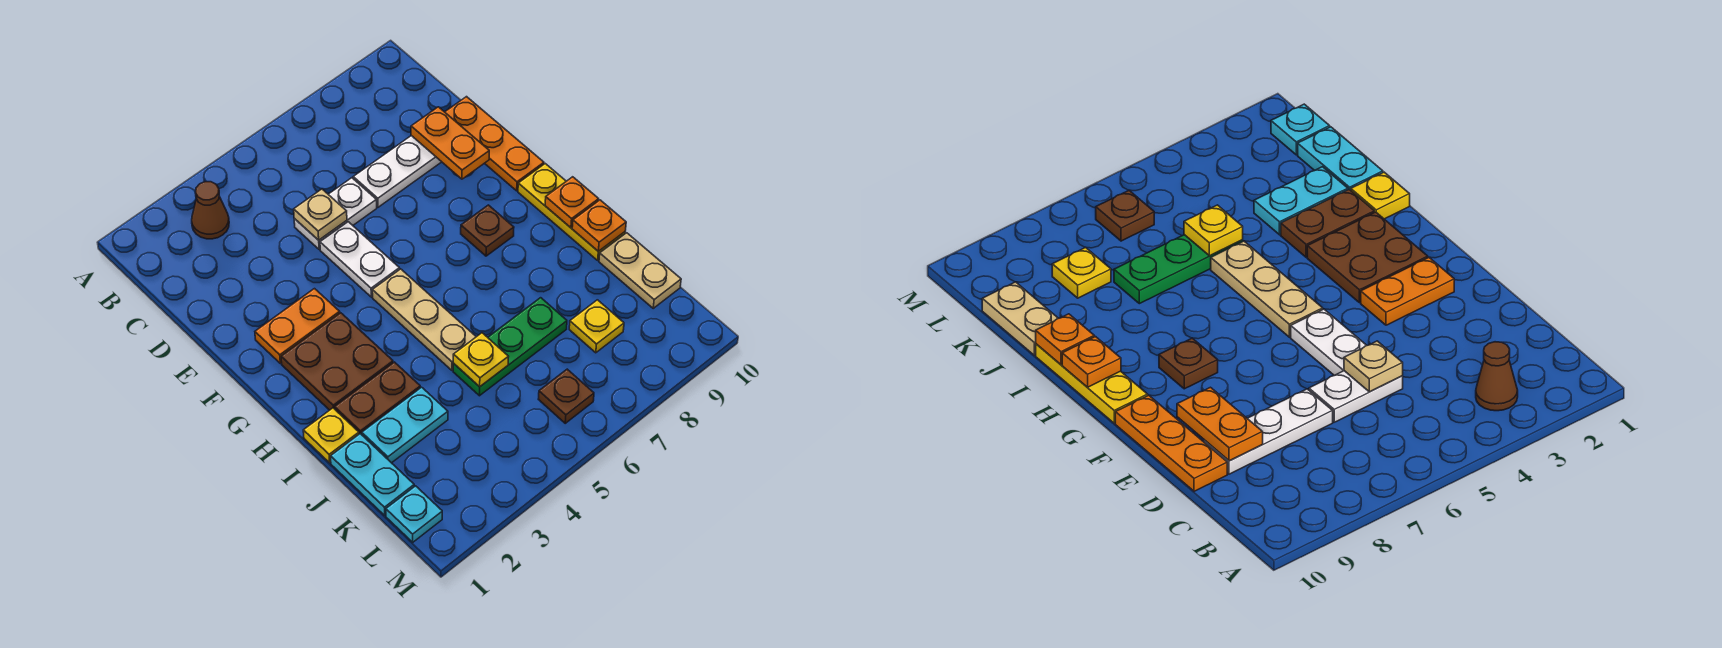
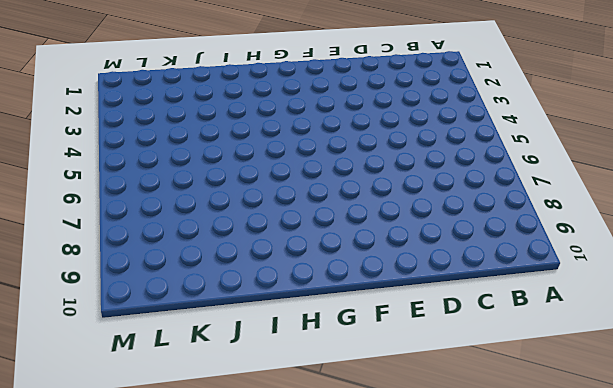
none -> brown 1x1 cone [192,182,229,239]
none -> white 1x2 plate [294,178,377,250]
none -> white 1x3 plate [353,136,441,207]

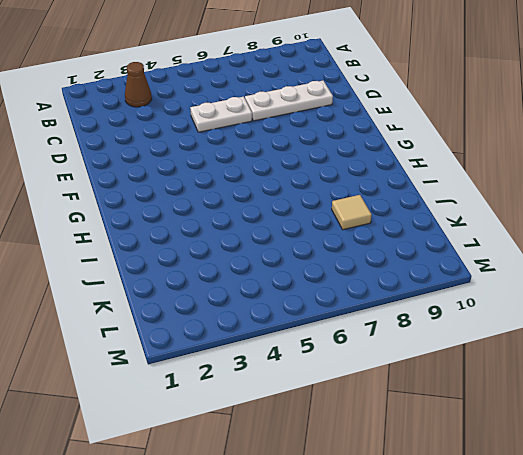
tan 1x1 tile [332,195,372,230] -> none
none -> orange 1x3 plate [445,97,544,191]
none -> white 1x2 plate [320,222,400,297]
none -> orange 1x2 plate [255,289,340,364]

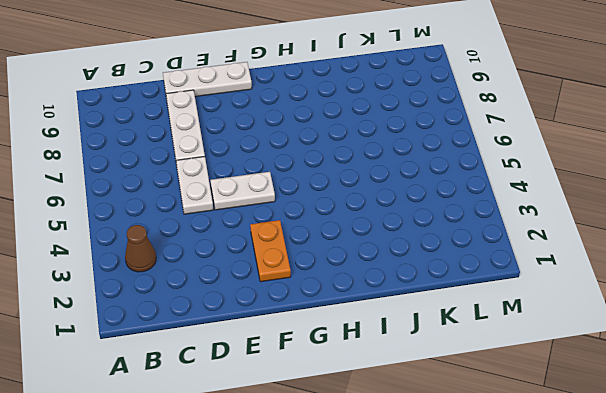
white 1x3 plate [163,62,252,97] -> orange 1x3 plate [445,97,544,191]
none -> brown 2x2 plate [281,313,393,410]
none -> tan 1x3 plate [372,269,476,370]
none -> brown 1x1 plate [461,205,514,256]

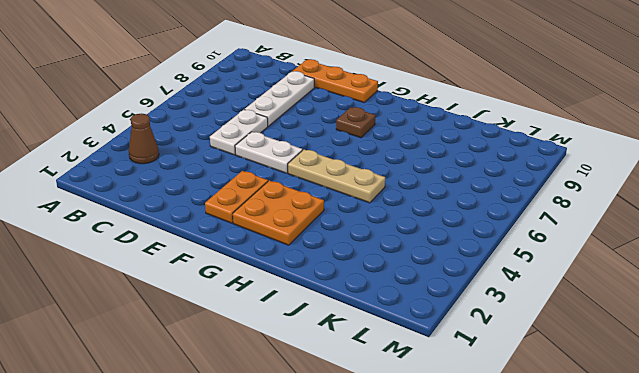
orange 2x2 plate [233,181,324,245] -> brown 2x2 plate [281,313,393,410]
none -> yellow 1x3 plate [518,164,625,260]
none -> yellow 1x1 plate [303,408,359,463]
none -> brown 1x2 plate [335,362,420,435]

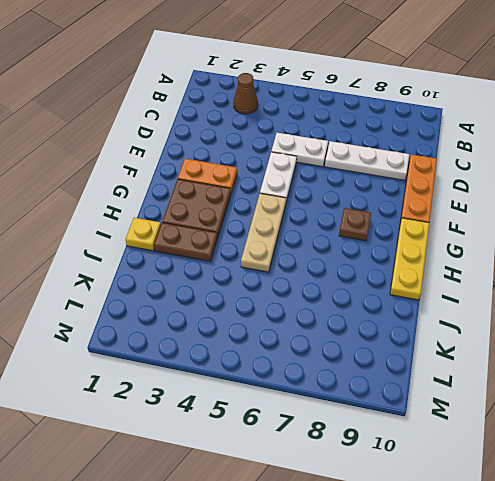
none -> cyan 1x2 plate [331,434,414,515]
none -> cyan 1x2 plate [362,387,448,463]
none -> green 1x3 plate [453,298,567,396]

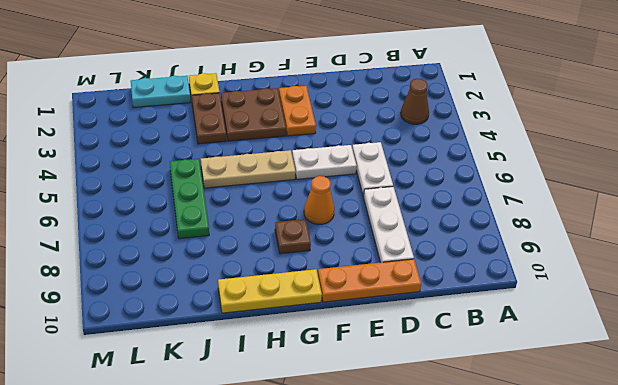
orange 1x1 cone [304,176,334,224] -> none
none -> cyan 1x2 plate [362,387,448,463]
none -> tan 1x2 plate [599,233,681,308]
none -> yellow 1x1 plate [569,300,624,353]

